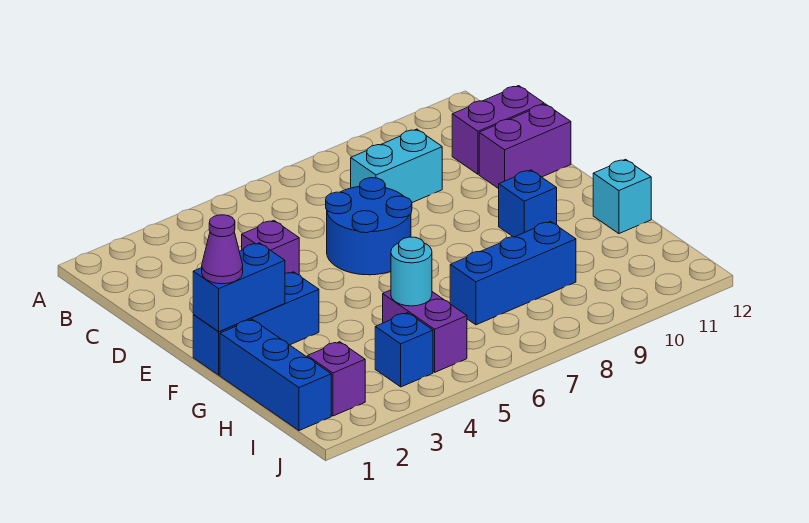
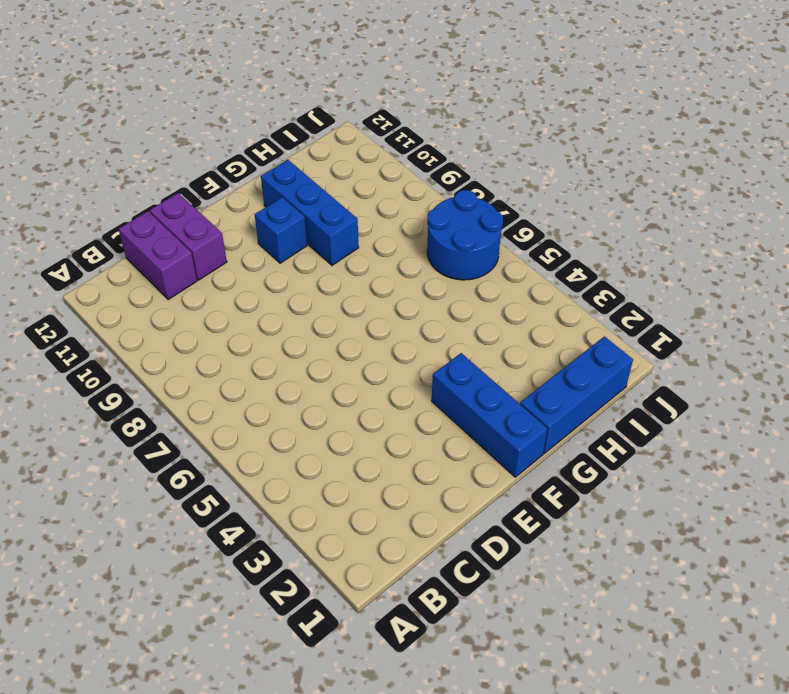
blue 1x3 brick [261,160,359,265] -> blue 1x3 brick moved to [450,222,576,325]
blue 2x2 round brick [427,190,503,280] -> blue 2x2 round brick moved to [326,178,412,275]
none -> cyan 1x2 brick [351,129,442,203]
none -> purple 1x1 brick [242,220,299,275]
none -> cyan 1x1 brick [593,159,651,234]

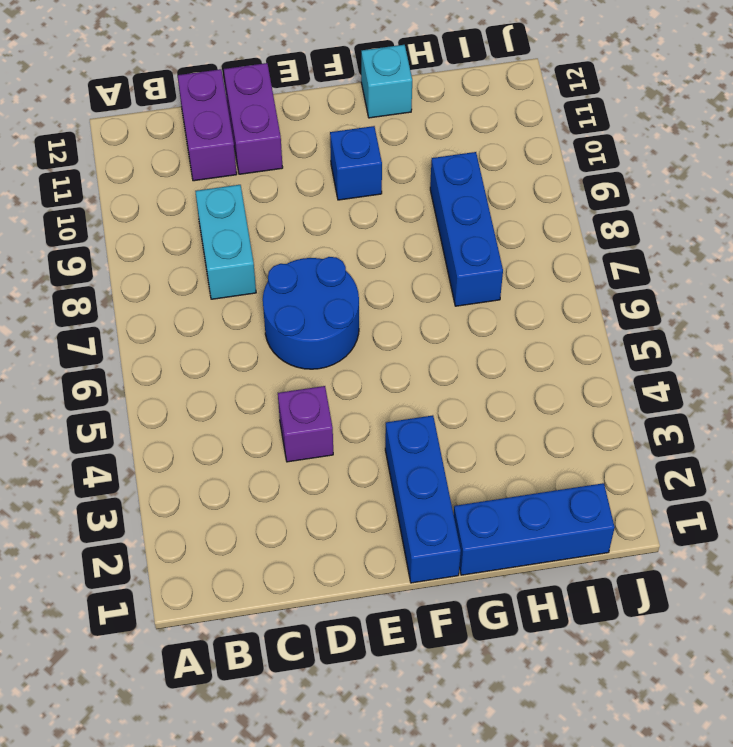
none -> purple 1x2 brick [383,290,467,372]
none -> purple 1x1 brick [307,342,365,416]
none -> blue 1x1 brick [375,313,433,387]

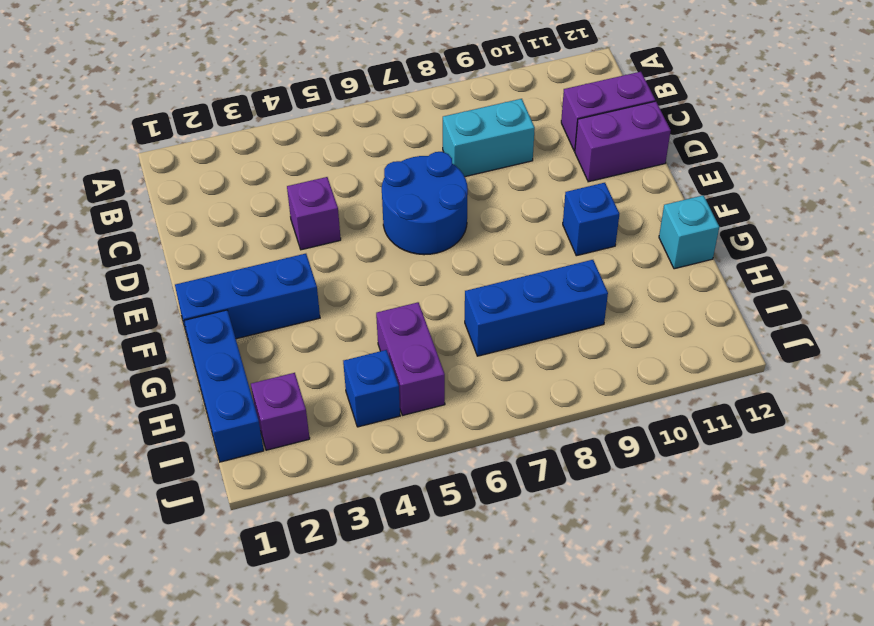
none -> blue 1x2 brick [193,243,285,332]
none -> cyan 1x1 round brick [391,237,432,306]
none -> purple 1x1 cone [202,215,243,284]

